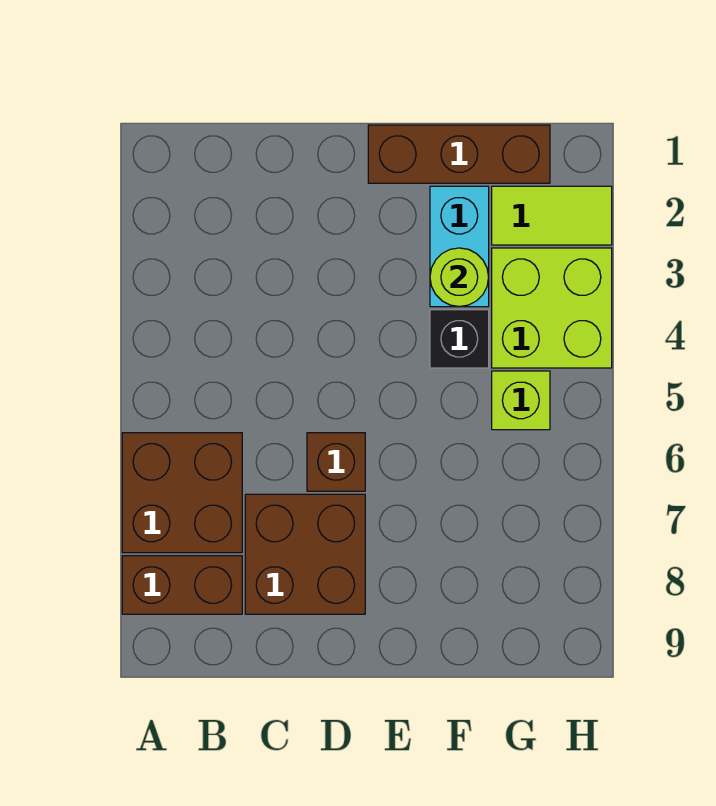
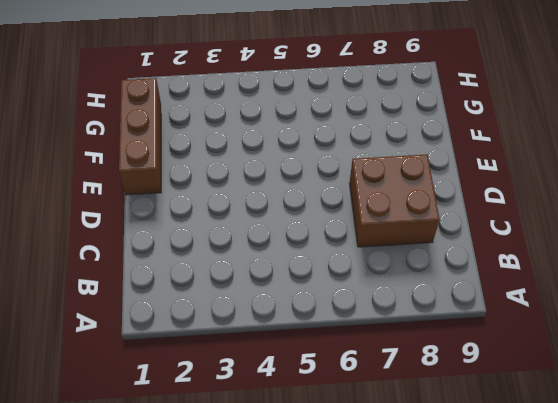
none -> brown 2x2 brick [122,433,242,553]
none -> brown 1x2 brick [122,556,242,614]

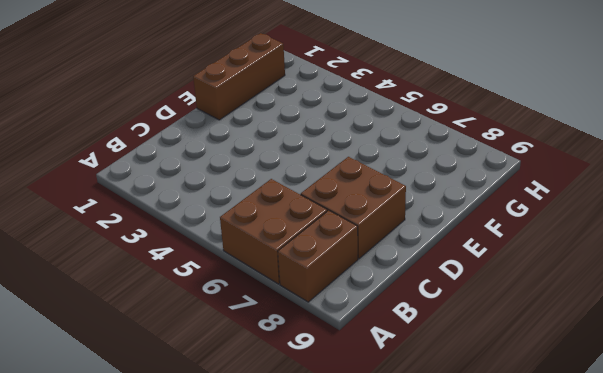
none -> brown 1x1 brick [307,433,365,491]
none -> cyan 1x2 brick [430,186,489,307]

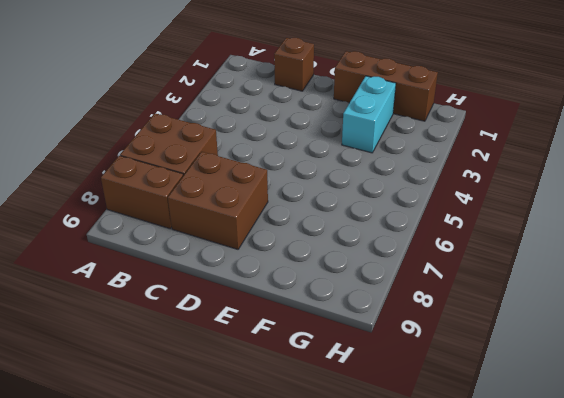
brown 1x1 brick [274,38,314,91] -> brown 1x1 brick moved to [307,433,365,491]
none -> black 1x1 brick [430,310,489,368]
none -> lime 1x2 tile [492,186,612,245]

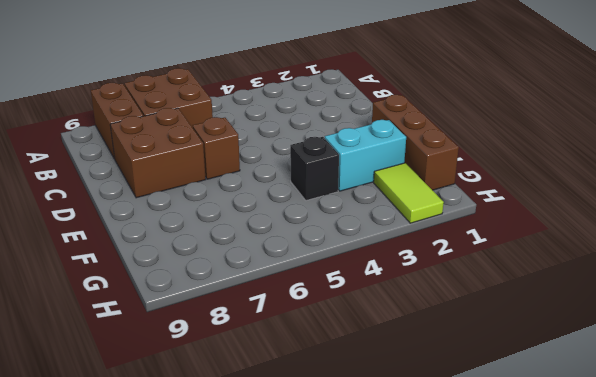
none -> lime 2x2 brick [492,248,612,368]
none -> lime 1x1 brick [492,371,550,430]

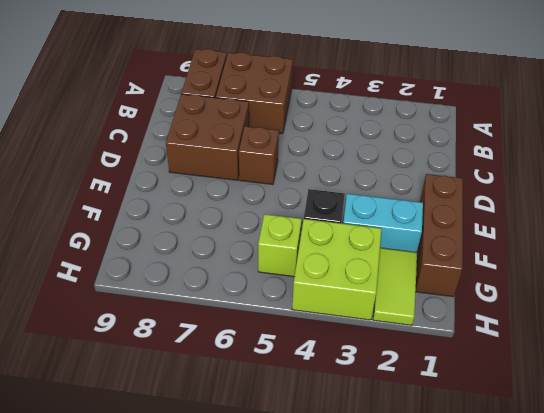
none -> lime 1x1 round brick [430,248,489,307]

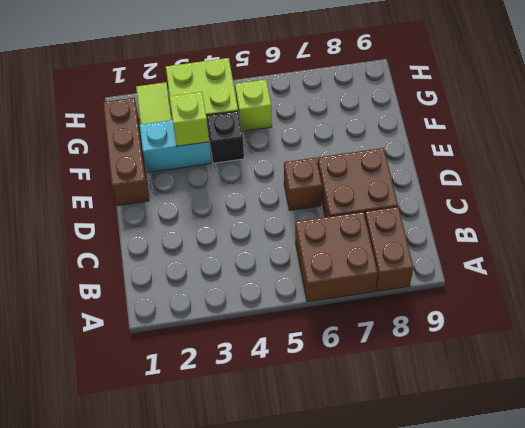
lime 1x1 brick [170,92,209,146] -> lime 1x1 round brick [430,248,489,307]

